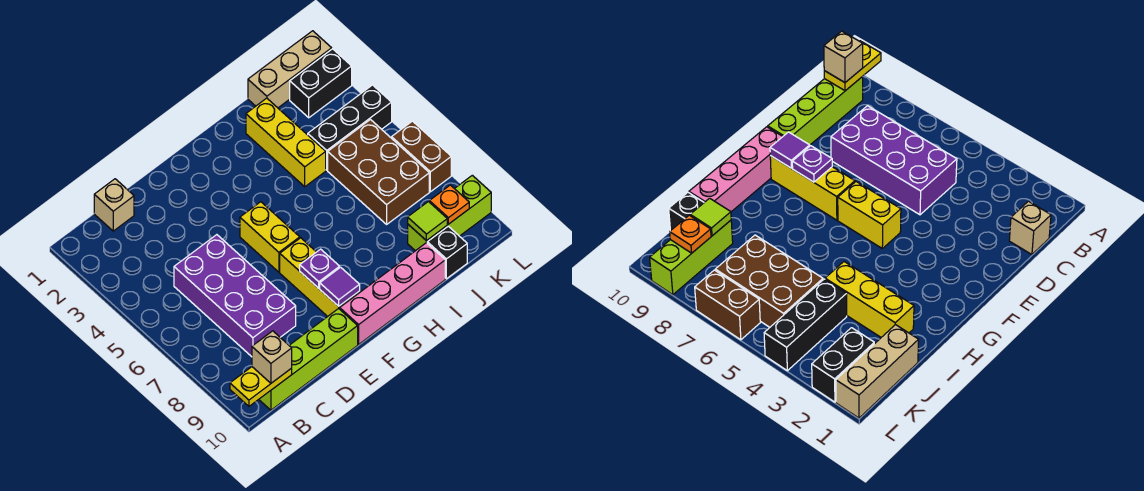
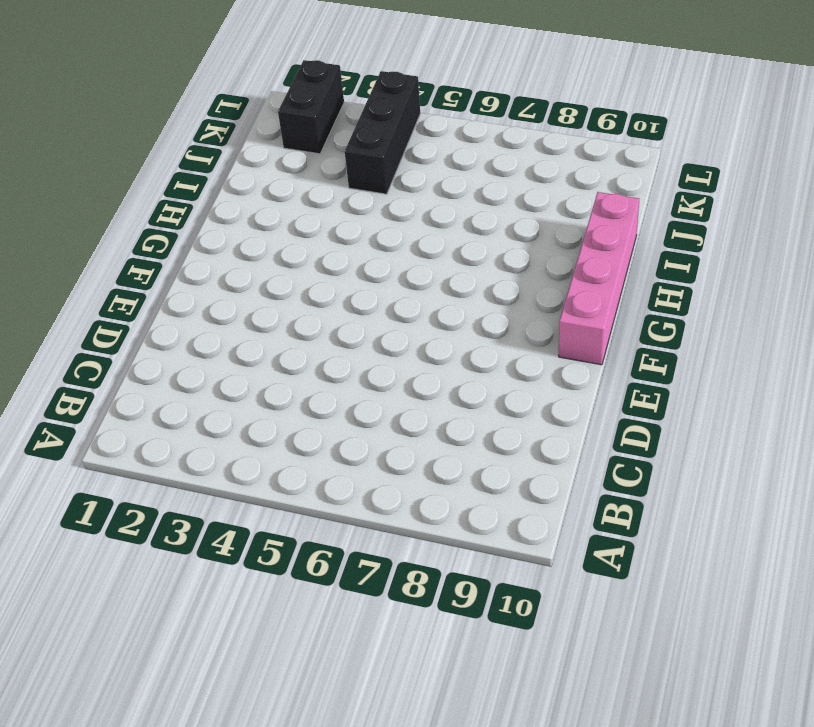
none -> lime 1x4 brick [259,308,358,410]
none -> tan 1x1 brick [94,179,134,231]
none -> purple 2x4 brick [174,235,296,357]

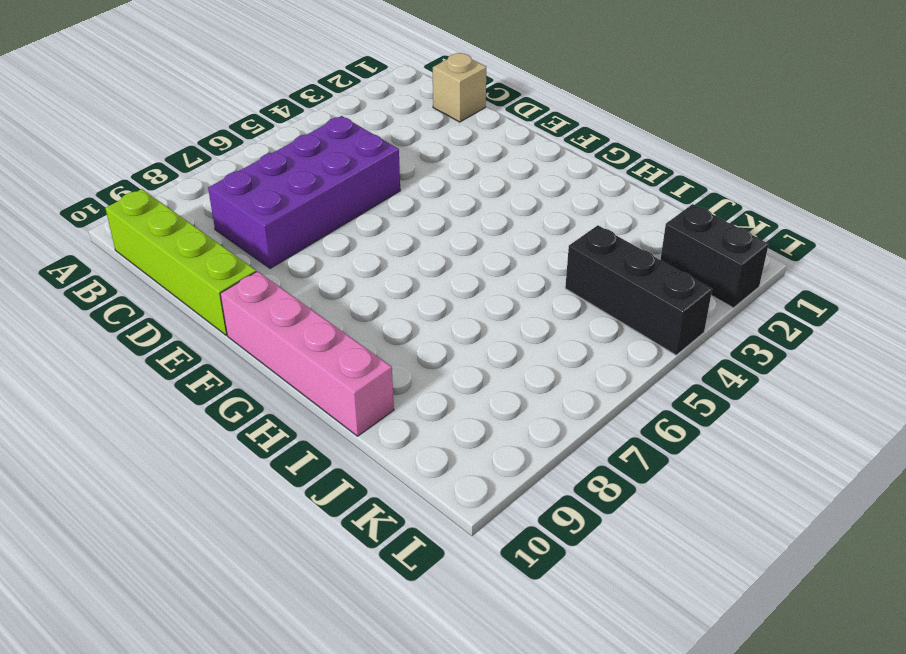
none -> yellow 1x2 brick [240,202,300,272]
none -> yellow 1x3 brick [280,238,360,317]
none -> yellow 1x3 brick [246,98,326,187]

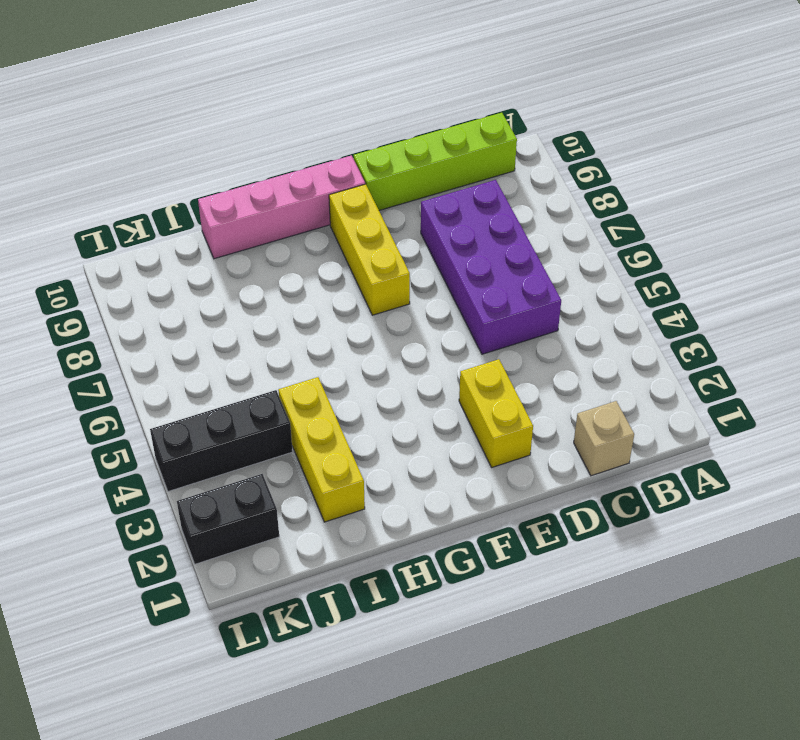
yellow 1x2 brick [459,359,533,467] -> yellow 1x2 brick moved to [240,202,300,272]
none -> tan 1x3 brick [248,31,332,108]
none -> brown 2x3 brick [328,120,429,224]
none -> lime 1x3 brick [408,175,491,251]

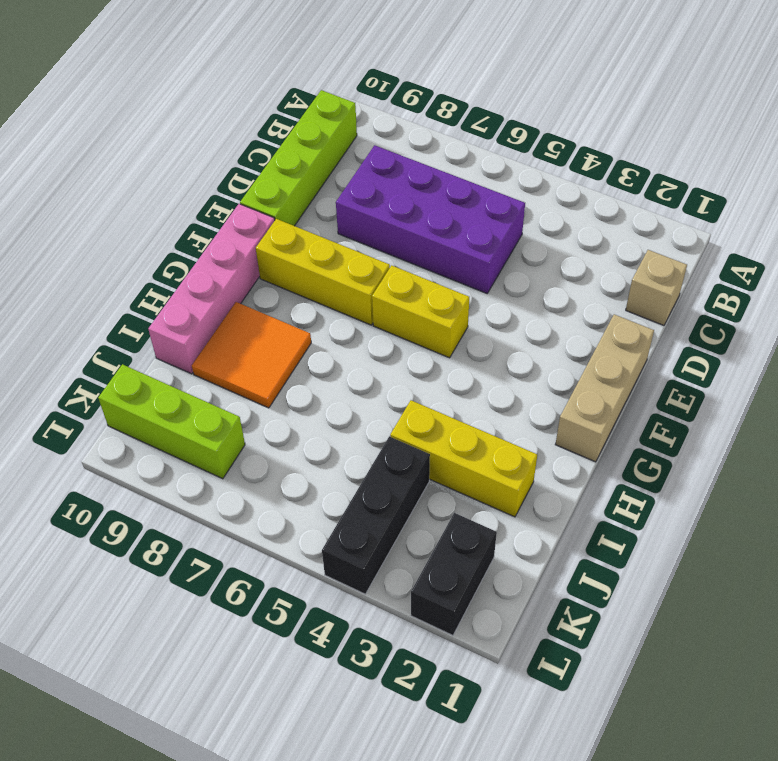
tan 1x3 brick [555,314,654,462] -> tan 1x3 brick moved to [248,31,332,108]
orange 2x2 tile [192,302,311,408] -> none
lime 1x3 brick [98,364,245,479] -> lime 1x3 brick turned to [408,175,491,251]
none -> brown 2x3 brick [328,120,429,224]
none -> black 1x1 brick [427,226,467,279]
none -> brown 1x2 brick [392,121,451,192]

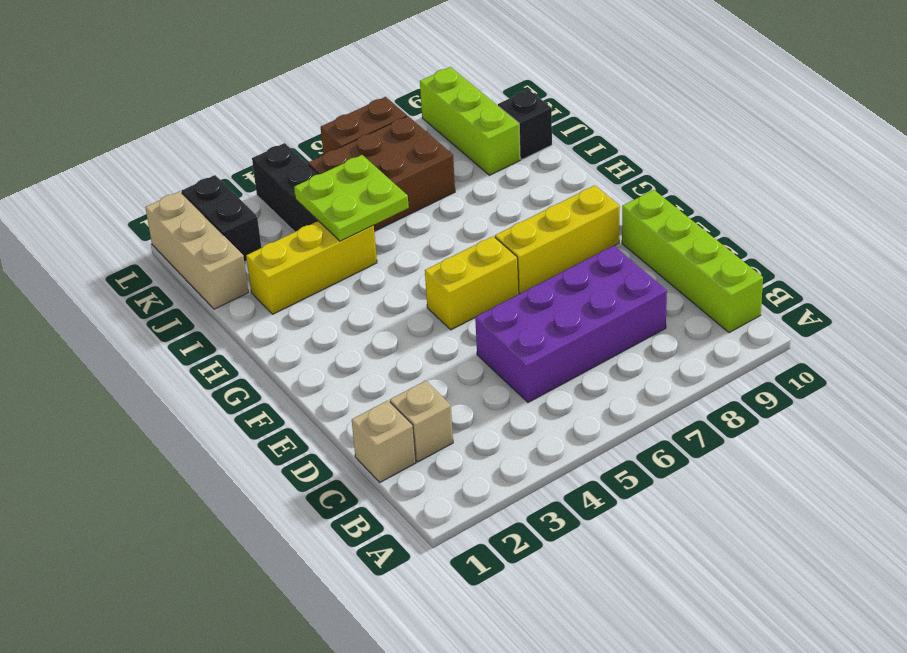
tan 1x1 brick [390,381,453,462] -> tan 1x1 brick moved to [252,331,292,383]
lime 2x2 plate [294,155,409,241] -> none
none -> pink 1x4 brick [340,243,445,344]
none -> yellow 1x2 plate [230,367,292,406]
none -> purple 1x1 plate [300,249,340,288]

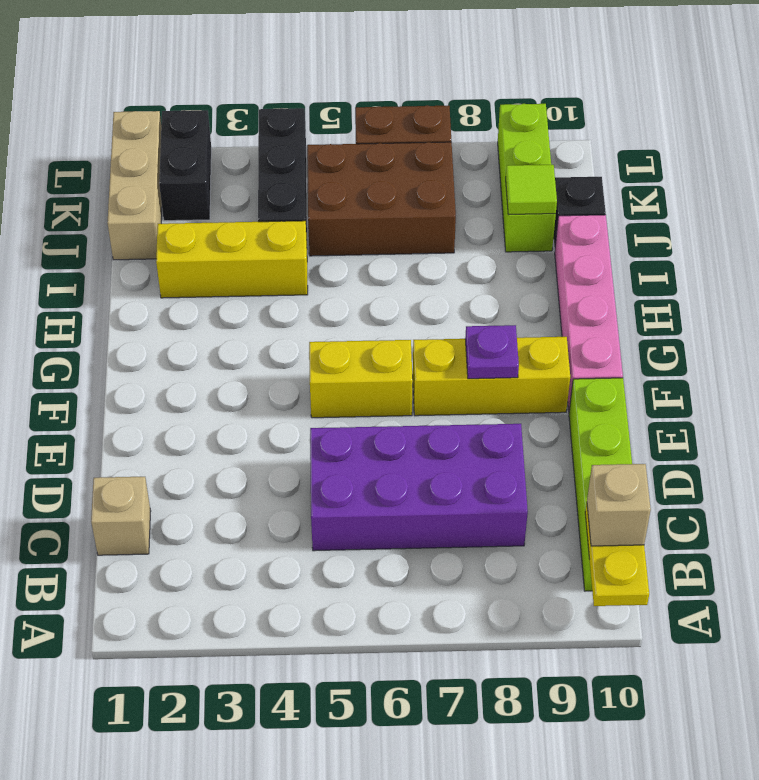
none -> purple 1x1 tile [320,267,360,306]
none -> orange 1x1 plate [429,185,469,224]

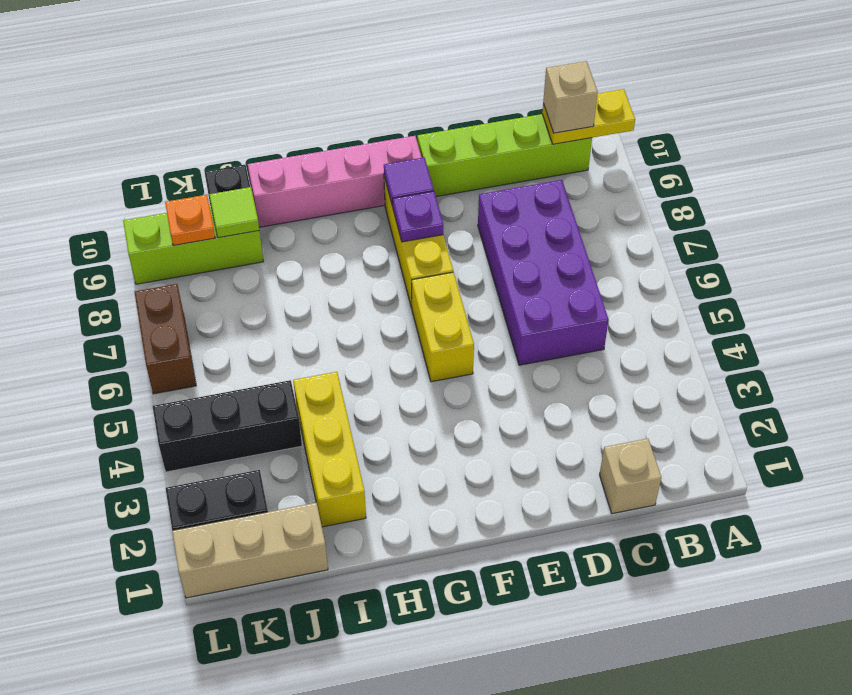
none -> brown 2x3 brick [328,120,429,224]

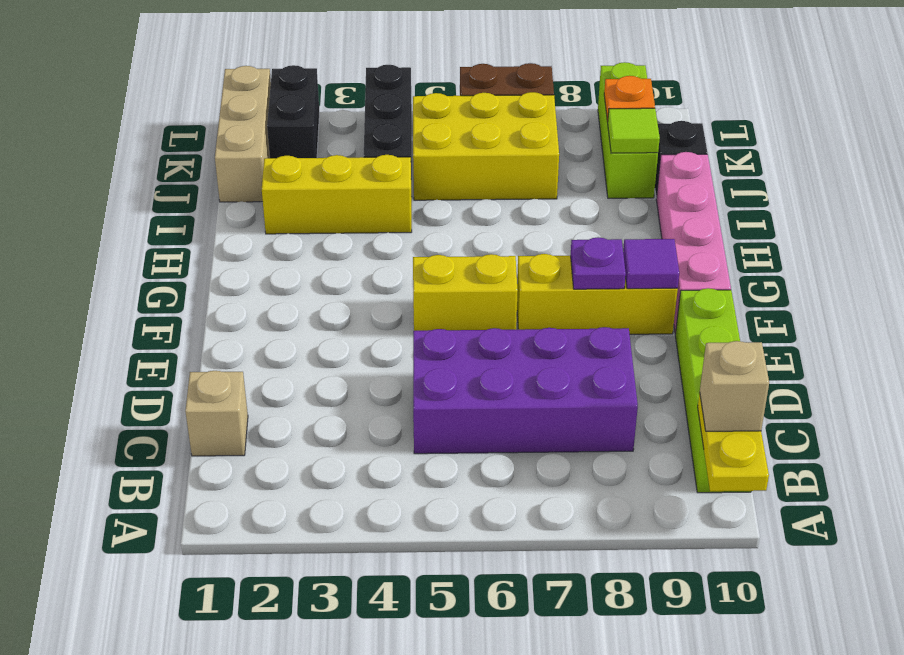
yellow 2x3 brick [413,92,559,200] -> brown 2x3 brick [328,120,429,224]

